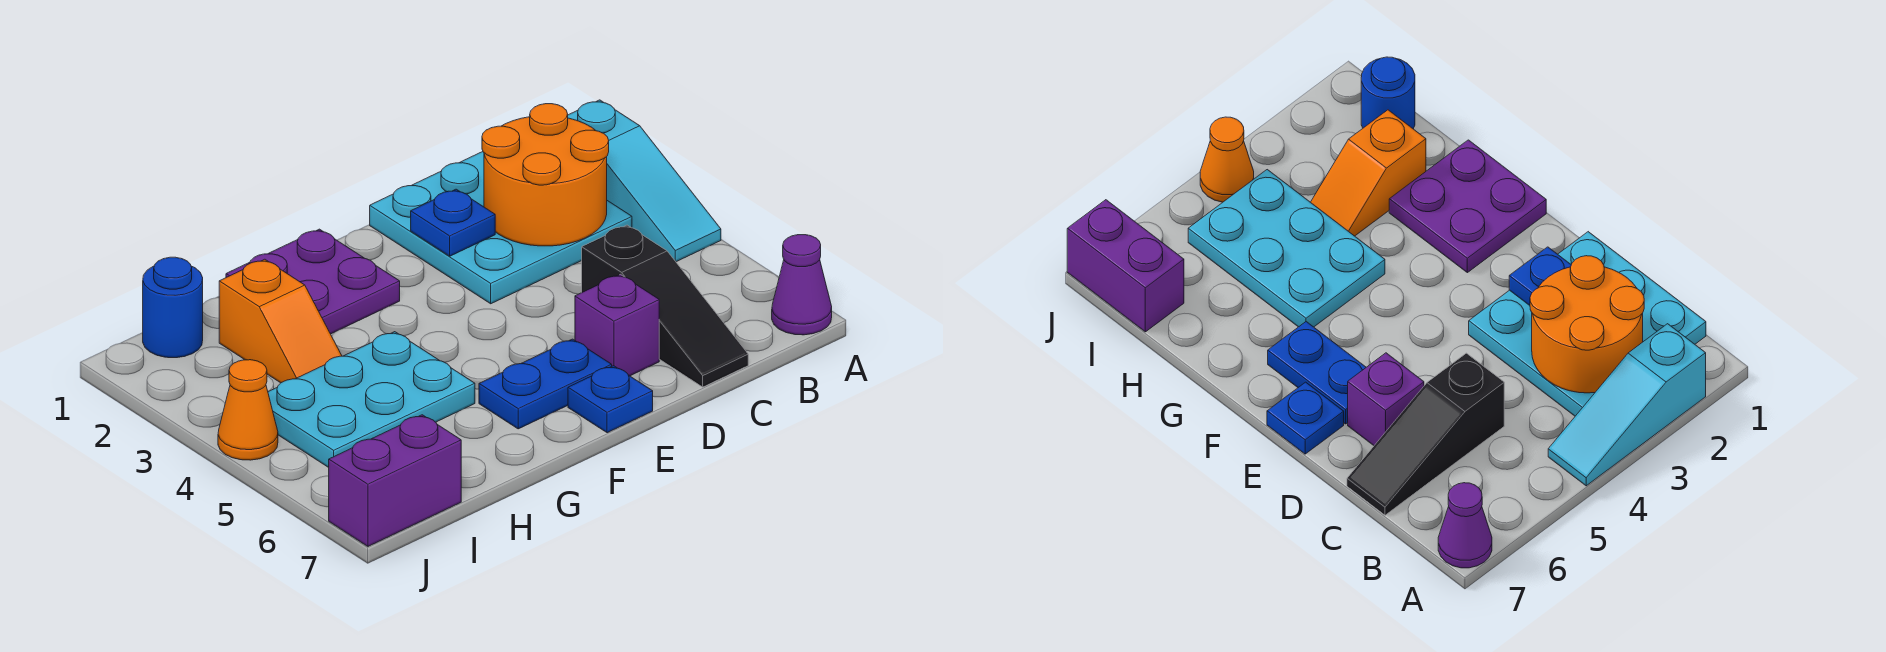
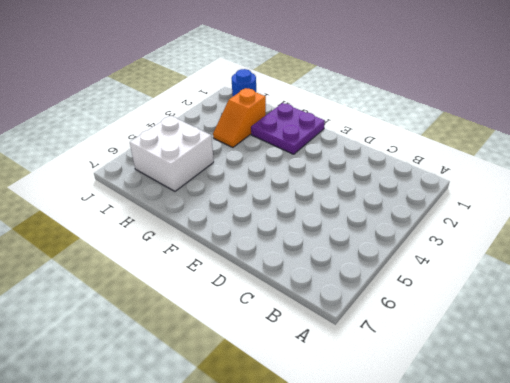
white 2x2 brick [130,116,214,191] -> cyan 2x3 plate [268,332,475,468]
none -> cyan 1x3 slope [568,100,721,262]
none -> purple 1x1 cone [772,235,832,335]
none -> cyan 3x3 plate [370,152,632,304]

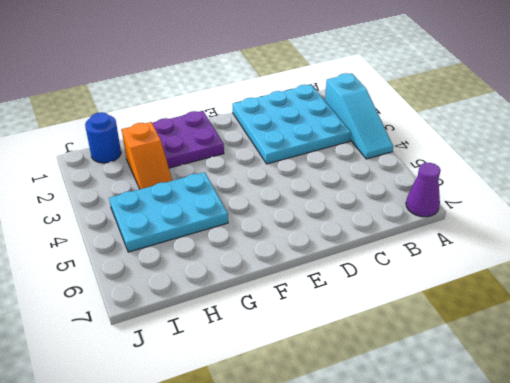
none -> black 1x3 slope [582,225,748,387]
none -> purple 1x1 brick [575,274,659,376]
none -> blue 1x2 plate [479,339,612,429]

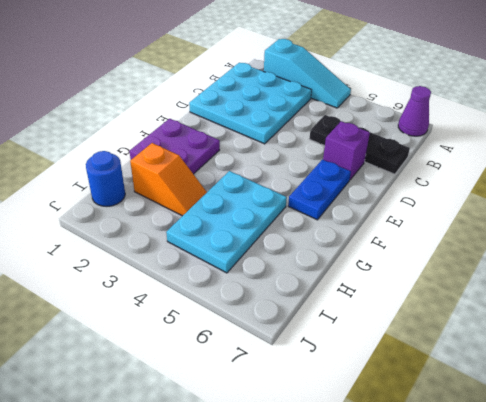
black 1x3 plate [310,115,410,174] -> black 1x3 slope [582,225,748,387]
none -> blue 1x1 plate [568,366,653,433]
none -> purple 1x2 brick [329,415,461,546]
none -> orange 1x1 cone [218,360,278,460]

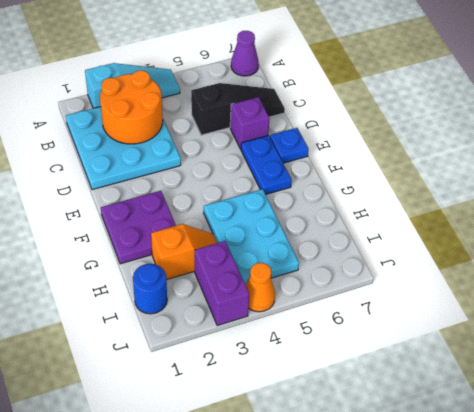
purple 1x2 brick [195,241,249,325] -> purple 1x2 brick moved to [329,415,461,546]
none -> blue 1x1 plate [411,189,495,256]

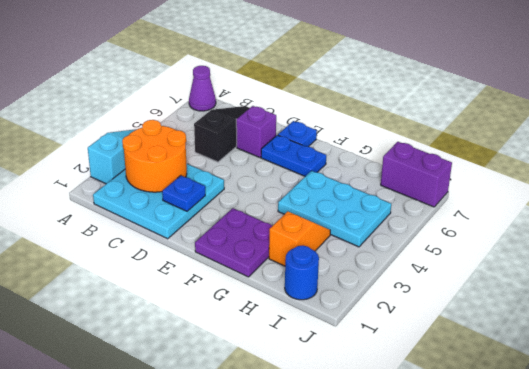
none -> orange 1x1 cone [218,360,278,460]

